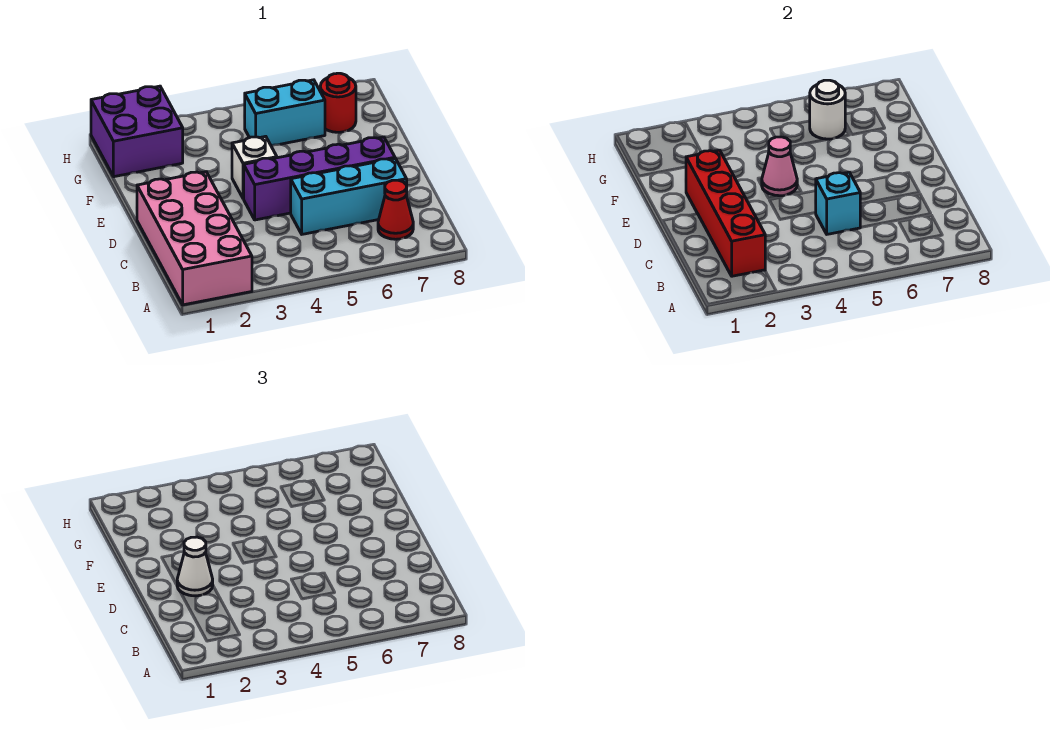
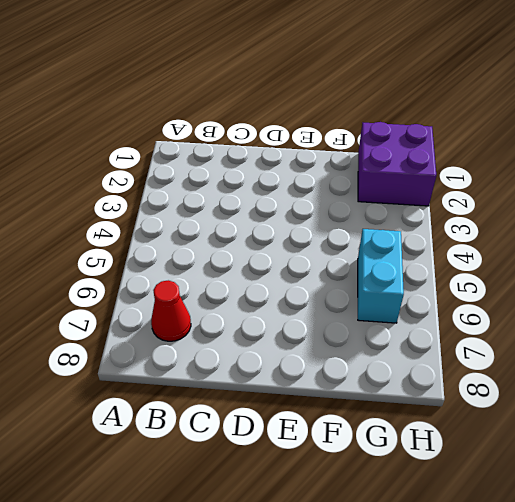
none -> pink 2x4 brick [137,172,252,305]
none -> cyan 1x3 brick [291,158,407,234]
none -> purple 1x4 brick [244,137,395,220]

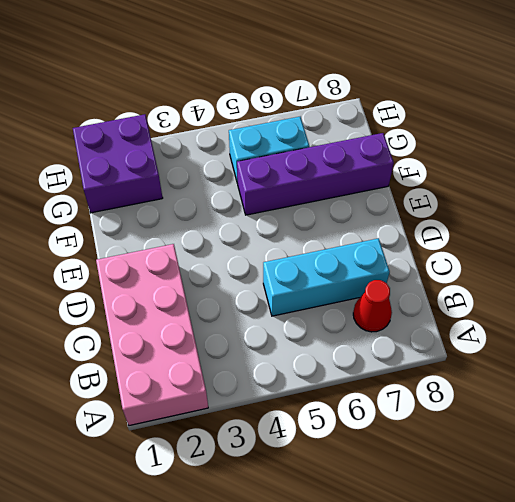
purple 1x4 brick [237,133,394,215] -> purple 1x4 brick moved to [244,137,395,220]
none -> white 1x1 brick [232,136,277,199]
none -> red 1x1 round brick [320,73,356,132]
none -> red 1x4 brick [686,150,765,276]

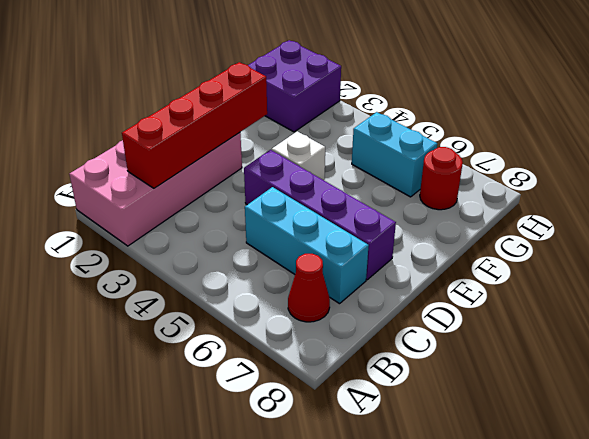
none -> cyan 1x1 brick [815,172,861,234]
none -> pink 1x1 cone [762,137,797,196]
none -> white 1x1 round brick [810,80,845,139]

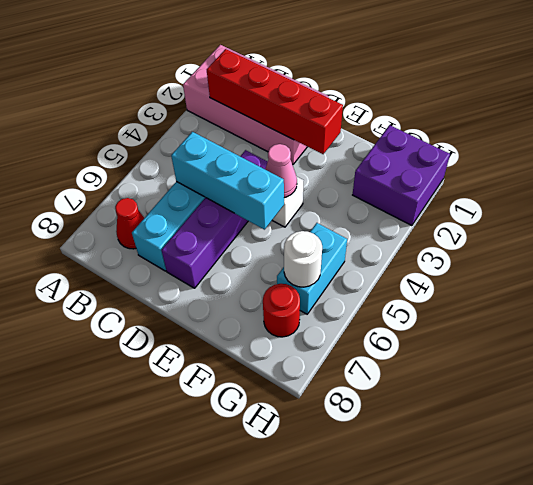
cyan 1x3 brick [171,132,284,230] -> cyan 1x1 brick [815,172,861,234]
none -> white 1x1 cone [177,537,213,596]

